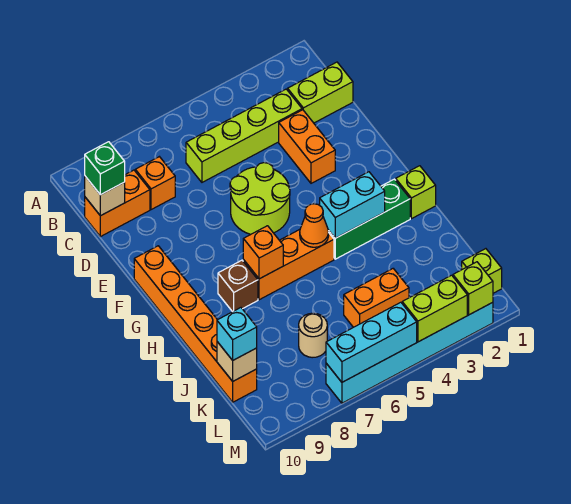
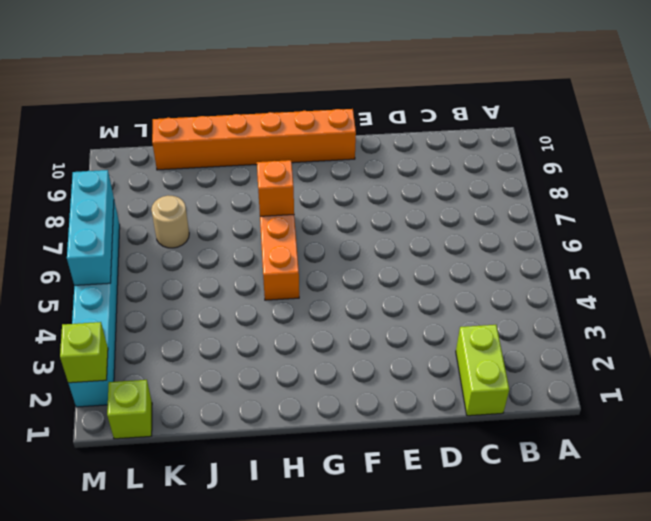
none -> lime 1x4 brick [186,89,302,182]
none -> orange 1x1 brick [135,157,175,210]
none -> orange 1x2 brick [85,170,150,237]

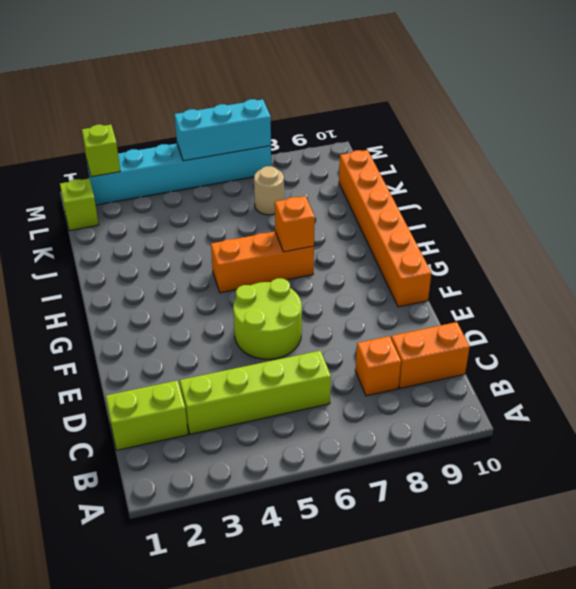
none -> orange 1x2 brick [279,110,335,183]
none -> lime 1x1 brick [396,166,436,219]
none -> green 1x3 brick [328,179,410,259]

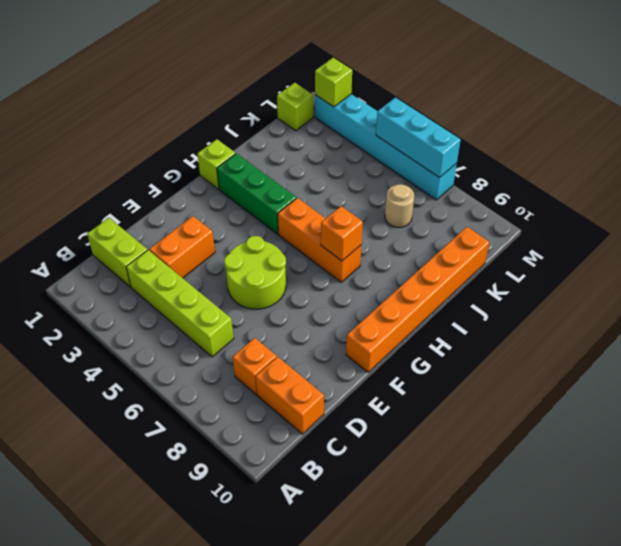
none -> brown 1x1 brick [218,260,258,312]
none -> orange 1x2 brick [344,269,409,327]
none -> tan 1x1 brick [85,176,125,216]

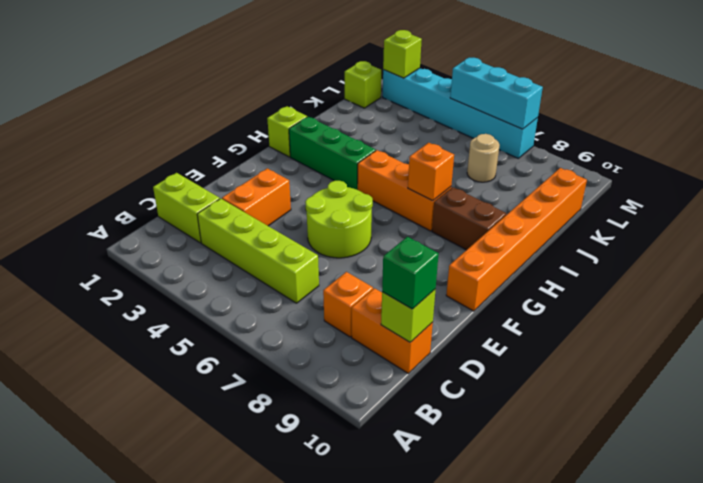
lime 1x1 brick [381,289,436,342] -> tan 1x1 brick [85,176,125,216]
brown 1x2 brick [432,187,506,250] -> brown 1x1 brick [218,260,258,312]
none -> orange 1x2 brick [344,269,409,327]
none -> cyan 1x2 brick [320,172,385,238]
none -> orange 1x1 cone [300,204,329,247]

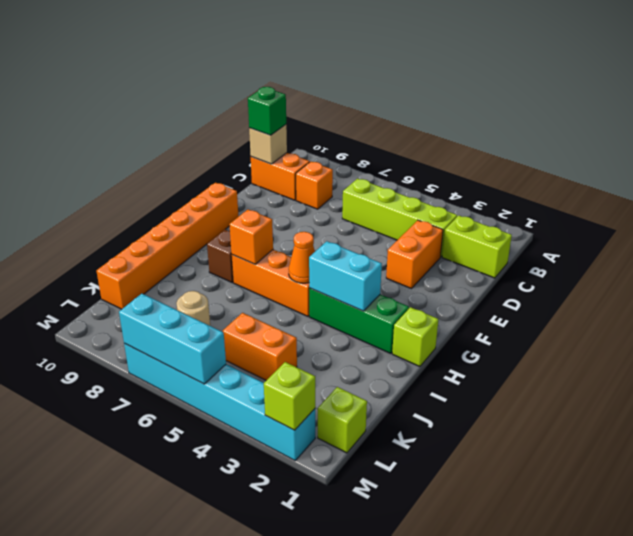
none -> lime 2x2 round brick [230,163,290,234]
none -> tan 1x1 brick [217,342,257,381]
none -> lime 1x2 brick [402,275,467,342]

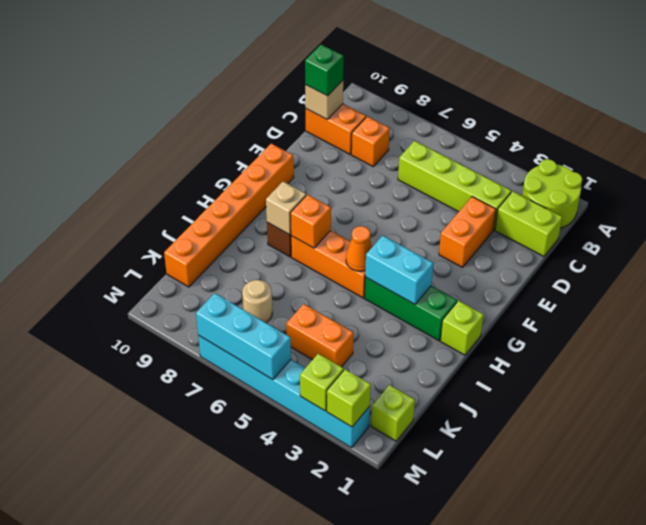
lime 2x2 round brick [522,159,582,228] -> lime 2x2 round brick moved to [230,163,290,234]
tan 1x1 brick [266,181,306,235] -> tan 1x1 brick moved to [217,342,257,381]
lime 1x1 brick [300,354,344,411] -> lime 1x2 brick [402,275,467,342]
none -> cyan 1x1 brick [217,308,257,360]

